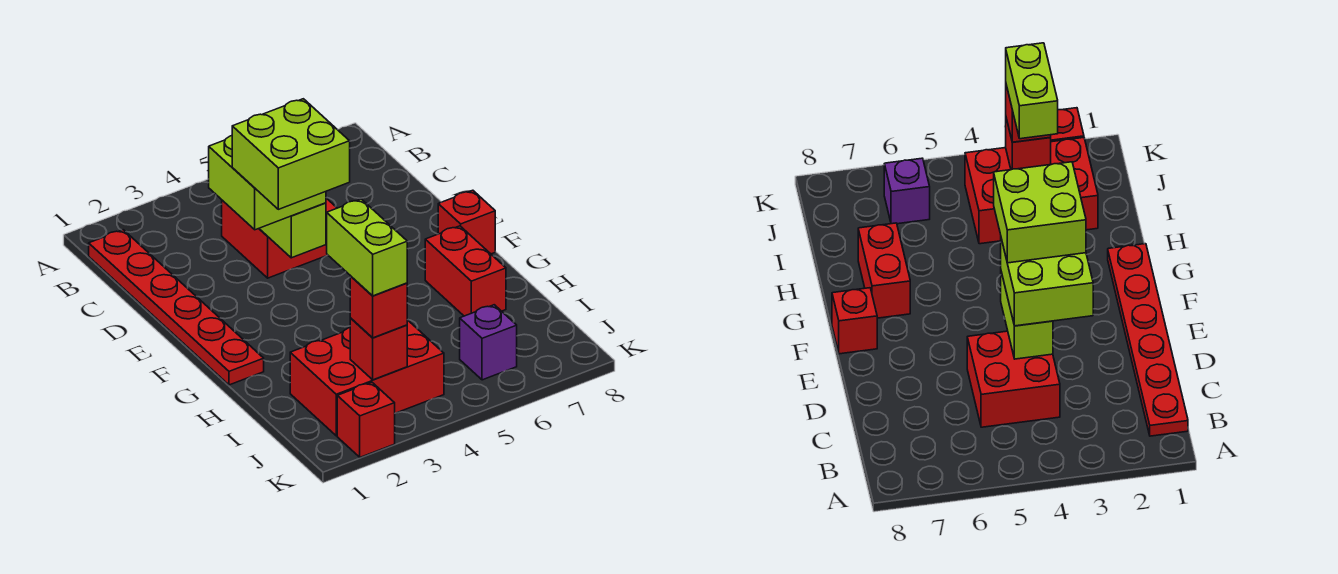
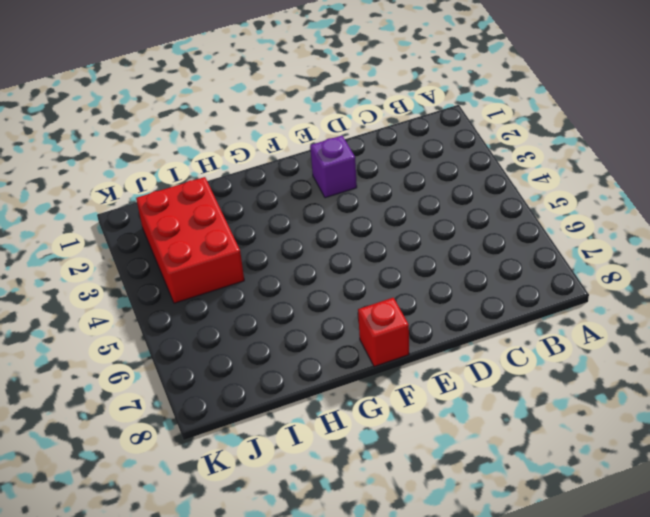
purple 1x1 brick [310,136,357,198] -> purple 1x1 brick moved to [460,305,517,380]
none -> red 1x6 plate [89,230,264,385]
none -> red 2x2 brick [222,198,337,278]
none -> red 1x2 brick [425,226,506,316]

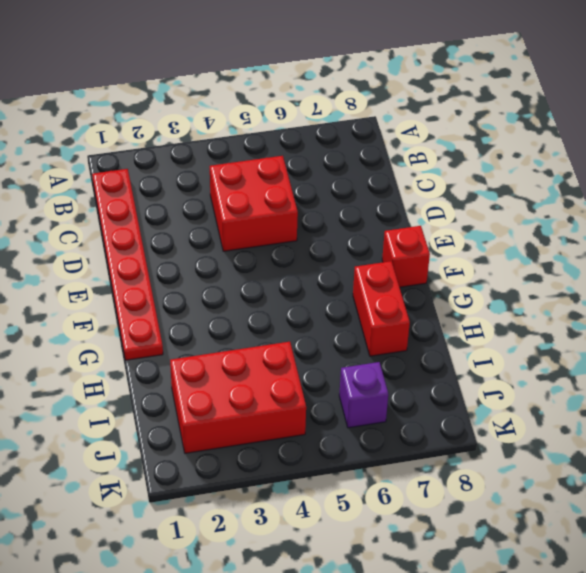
none -> red 1x1 brick [337,382,395,457]
none -> lime 1x2 brick [259,203,326,258]
none -> red 1x1 brick [350,318,407,380]

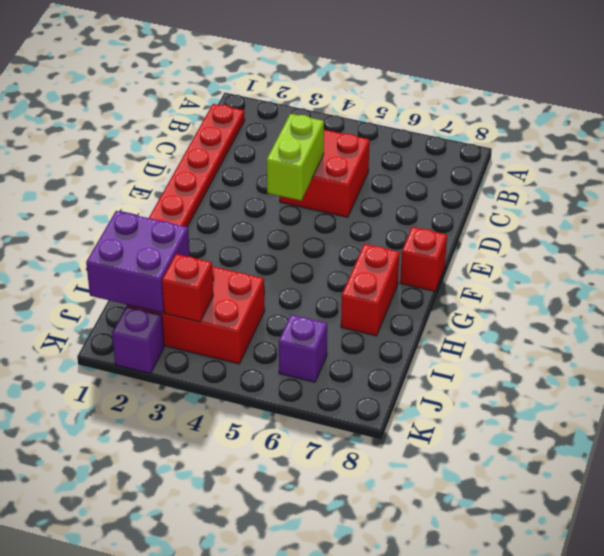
purple 2x2 brick [86,211,190,313] -> none
purple 1x1 brick [112,306,164,374] -> red 1x1 brick [337,382,395,457]
none -> lime 2x2 brick [209,136,326,230]
none -> red 1x1 brick [350,276,407,338]
none -> lime 2x2 brick [232,99,350,209]

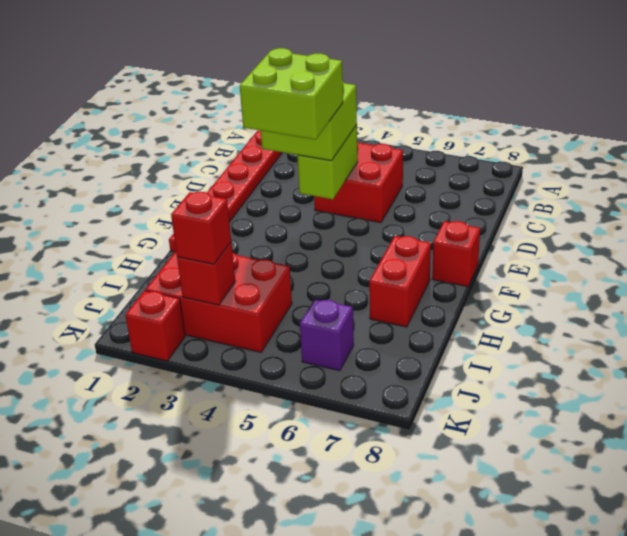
none -> lime 1x2 brick [327,199,407,296]

